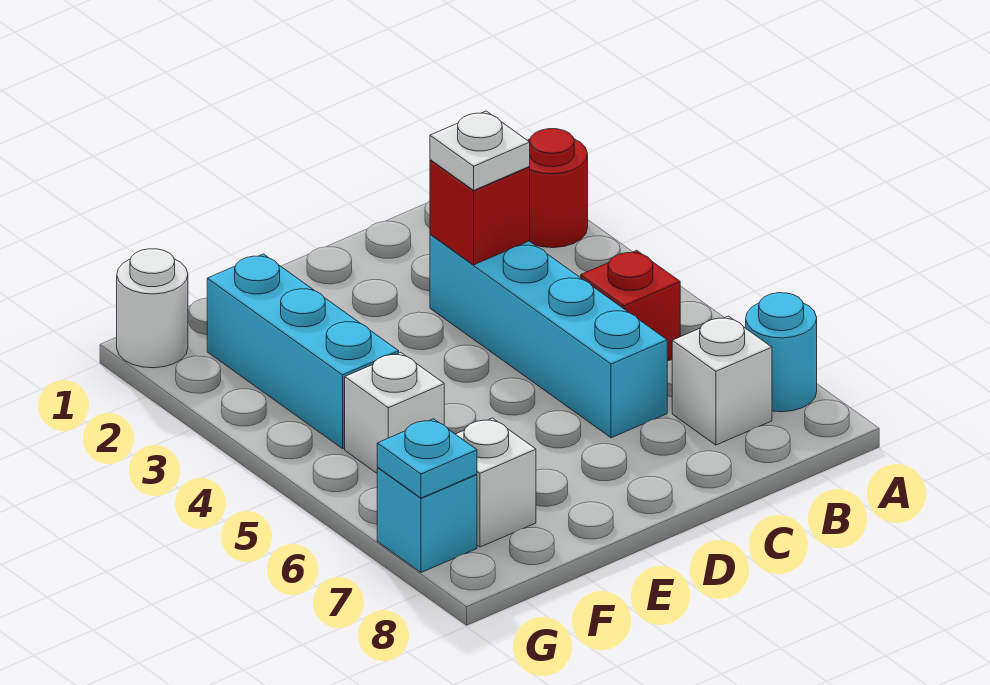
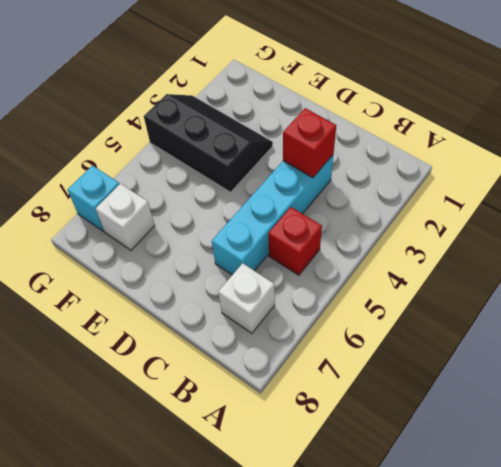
black 2x3 slope [144,94,273,192] -> cyan 1x3 brick [207,254,399,449]
none -> red 1x1 round brick [528,129,588,248]
none -> cyan 1x1 round brick [746,293,817,412]
none -> white 1x1 brick [345,353,444,473]

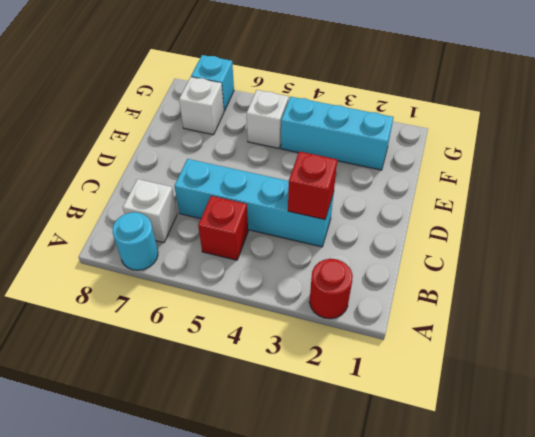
none -> white 1x1 round brick [117,249,188,368]
none -> cyan 1x1 plate [377,419,477,498]
none -> white 1x1 plate [430,111,530,190]

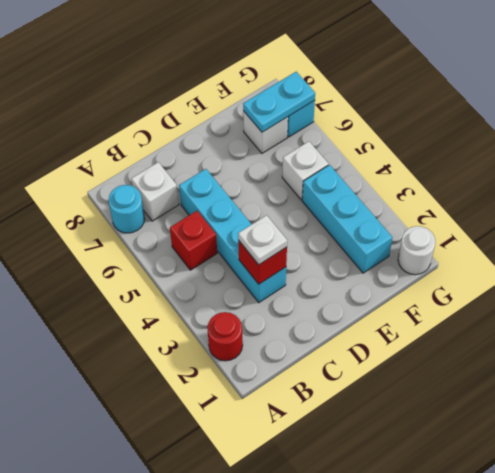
cyan 1x2 plate [243,72,315,132] -> cyan 1x1 plate [377,419,477,498]

